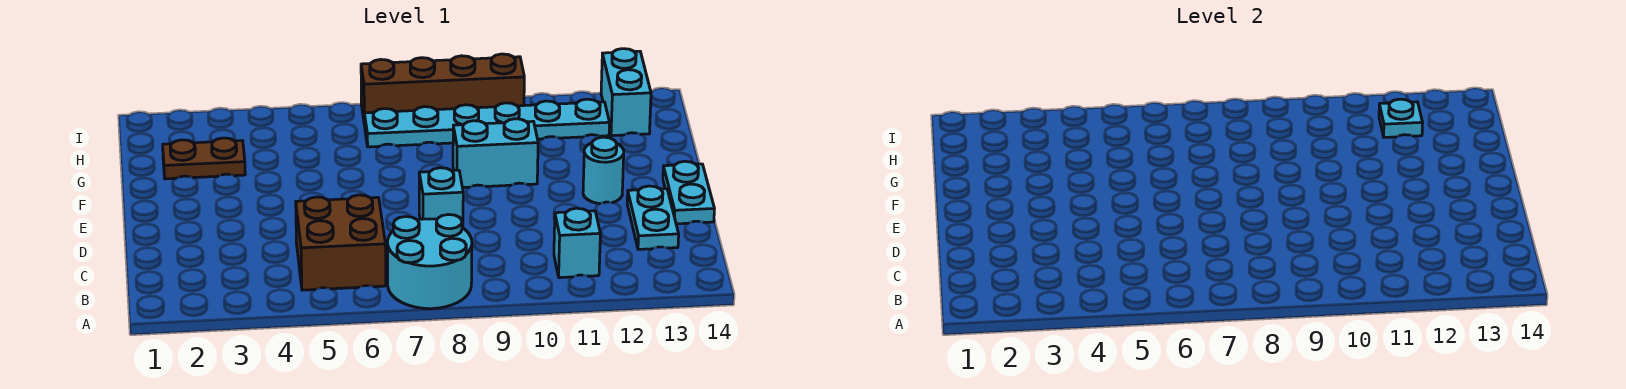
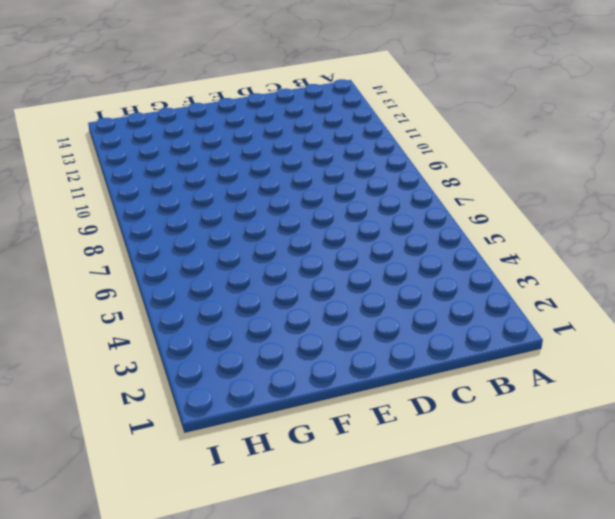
none -> cyan 2x2 round brick [388,215,472,309]
none -> brown 2x2 brick [296,195,386,290]
none -> cyan 1x1 brick [554,208,600,278]

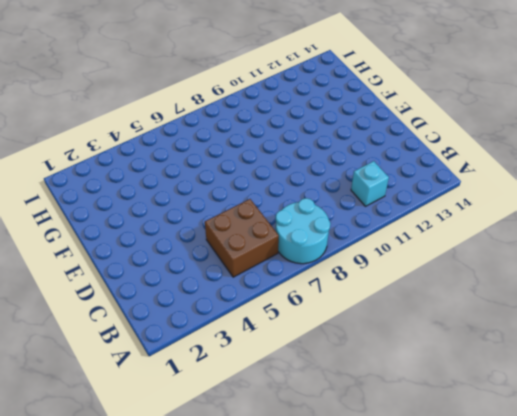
none -> cyan 1x2 plate [627,186,679,249]
none -> cyan 1x1 brick [419,168,463,228]
none -> cyan 1x2 plate [663,161,714,224]

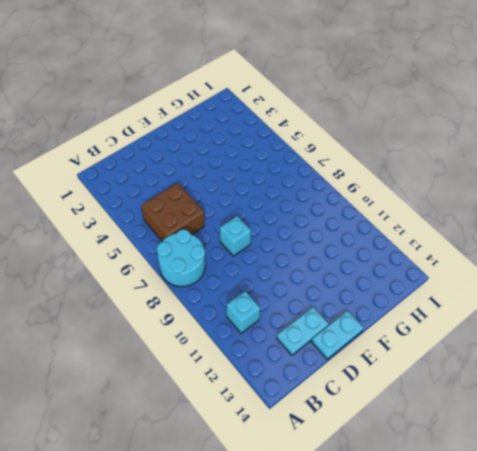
none -> cyan 1x1 round brick [583,137,624,204]
none -> cyan 1x2 brick [453,119,538,188]
none -> brown 1x2 plate [163,138,245,179]

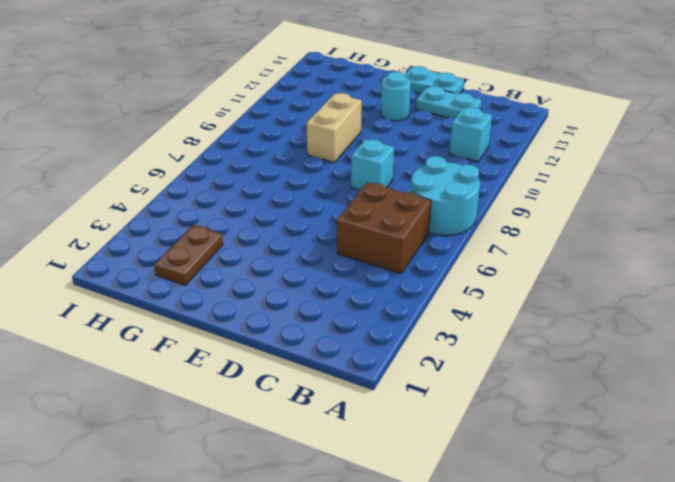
tan 1x2 brick [307,93,362,162] -> cyan 1x2 brick [453,119,538,188]
none -> cyan 1x6 plate [364,99,610,147]
none -> cyan 1x2 brick [601,49,651,136]
none -> brown 1x4 brick [361,54,524,119]

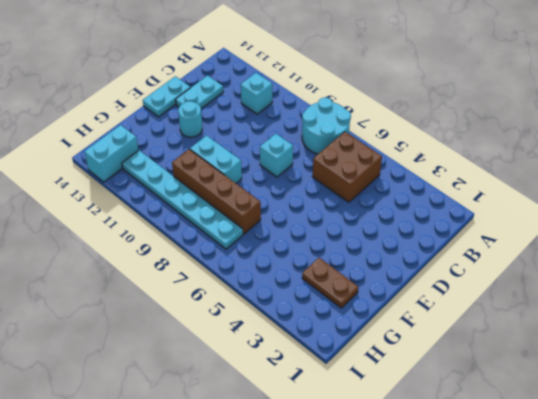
brown 1x4 brick [172,149,261,234] -> brown 1x4 brick moved to [361,54,524,119]
none -> cyan 1x1 plate [1379,99,1423,137]

